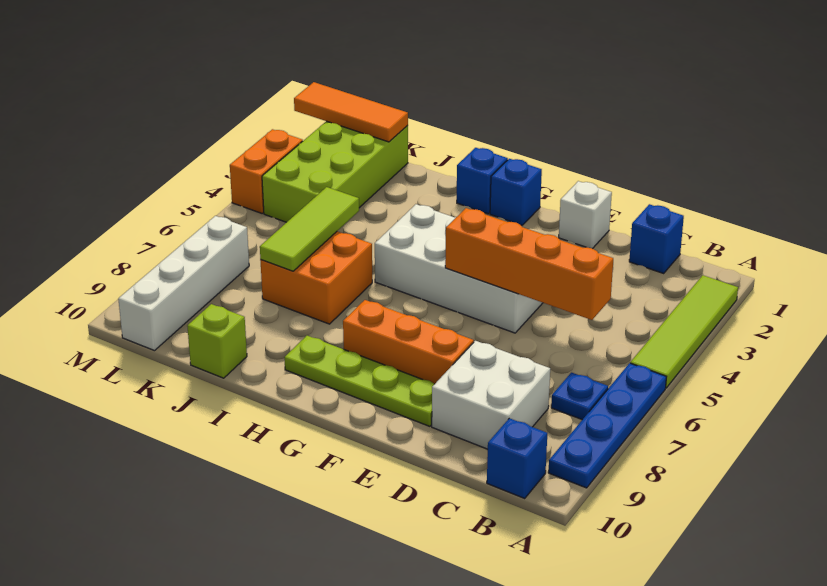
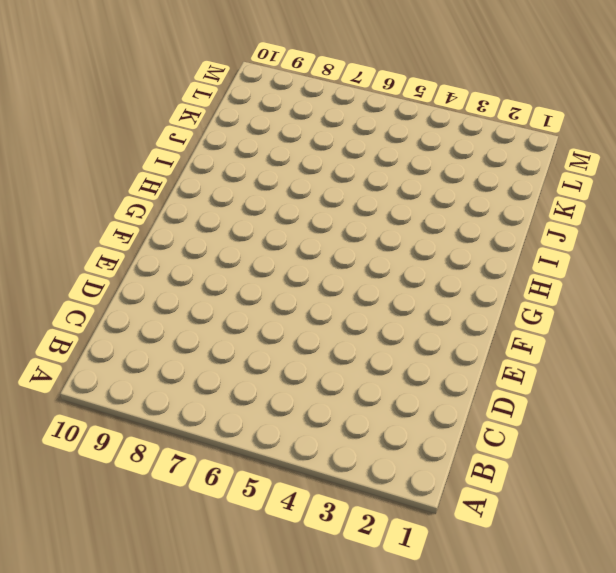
none -> lime 1x4 tile [630,275,738,388]
none -> blue 1x4 plate [548,363,666,488]
none -> blue 1x1 plate [551,373,608,420]

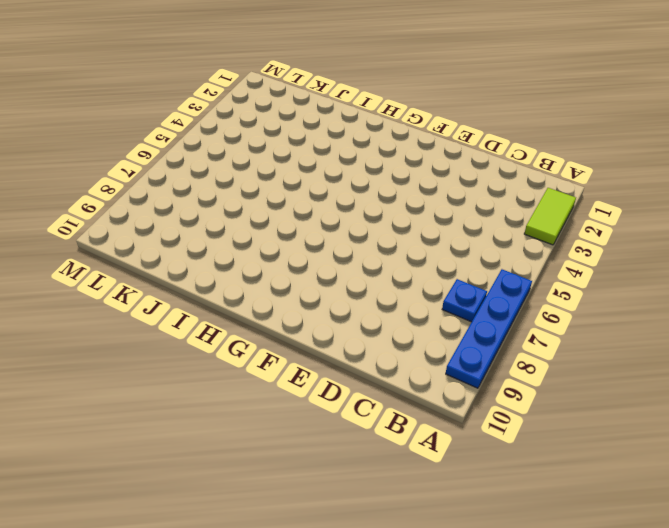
lime 1x2 tile [524,188,576,245] -> lime 1x4 tile [630,275,738,388]
none -> blue 1x1 brick [487,418,547,498]
none -> blue 1x1 brick [629,204,684,273]
none -> white 2x2 brick [432,341,550,449]

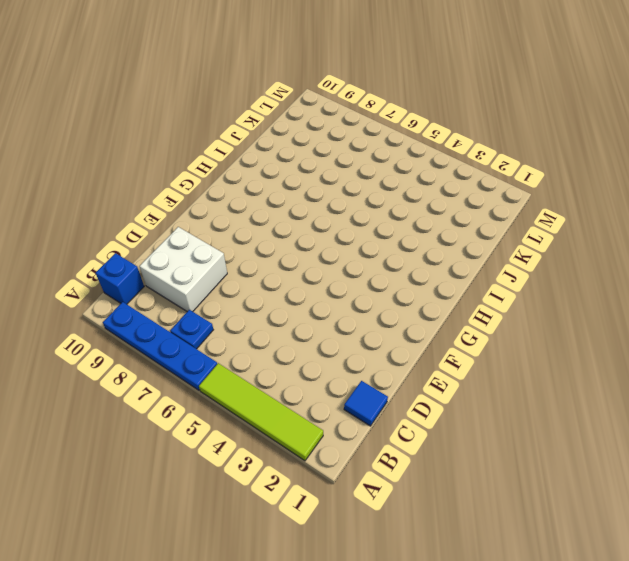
blue 1x1 tile [344,381,388,426] -> blue 1x1 brick [629,204,684,273]
none -> white 1x1 brick [559,181,612,249]
none -> white 2x4 brick [375,204,542,333]
none -> orange 1x3 brick [343,300,474,384]

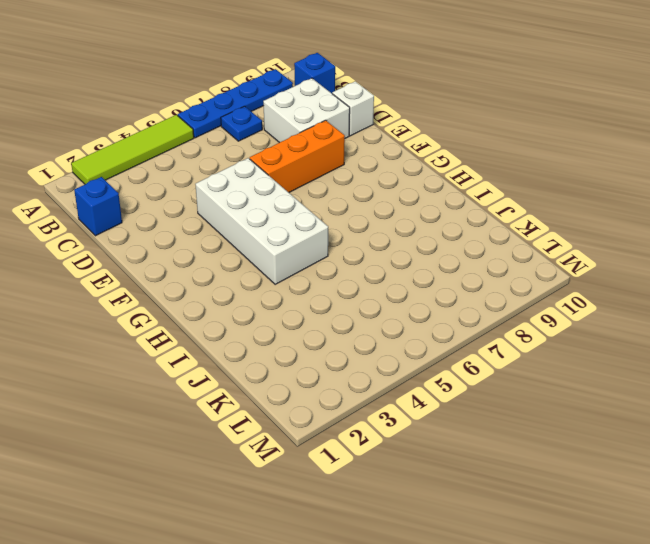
white 1x1 brick [332,81,374,136] -> white 1x1 brick moved to [559,181,612,249]
orange 1x3 brick [250,120,345,192] -> orange 1x3 brick turned to [343,300,474,384]
none -> lime 1x4 plate [284,336,434,426]
none -> blue 1x1 brick [490,159,542,225]
none -> blue 1x1 brick [457,148,508,214]

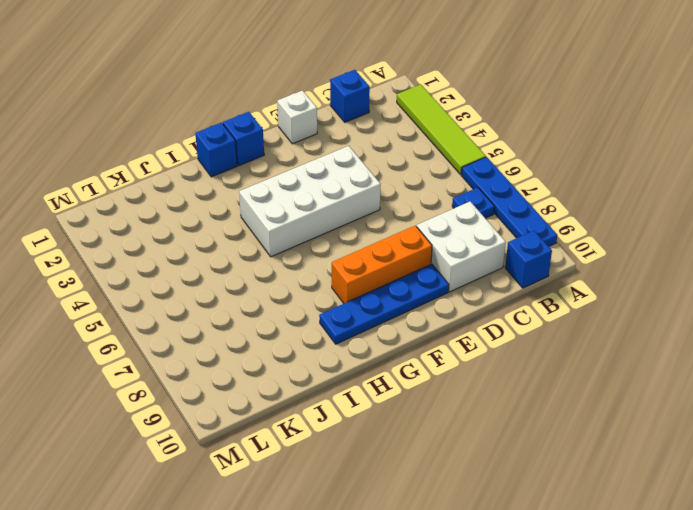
blue 1x4 plate [319,264,449,344] -> lime 1x4 plate [284,336,434,426]
none -> orange 2x2 brick [260,231,372,324]
none -> lime 1x1 brick [187,304,247,378]
none -> lime 2x4 brick [262,121,408,222]

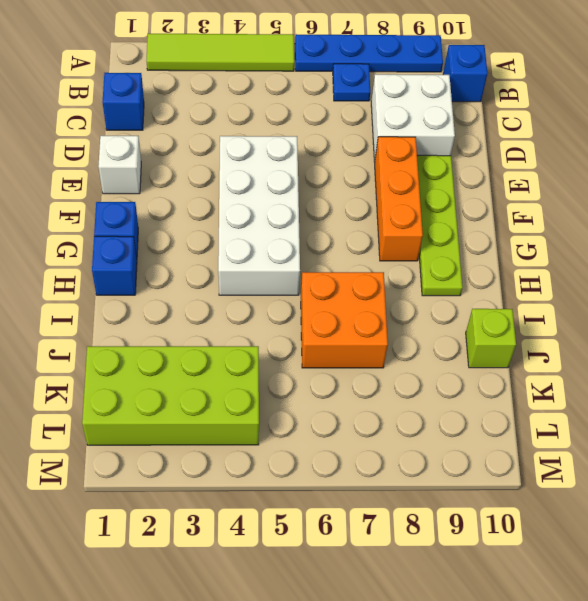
none -> white 1x4 brick [118,216,249,351]
none -> orange 1x2 brick [230,129,303,213]
none -> orange 1x4 brick [445,208,613,320]

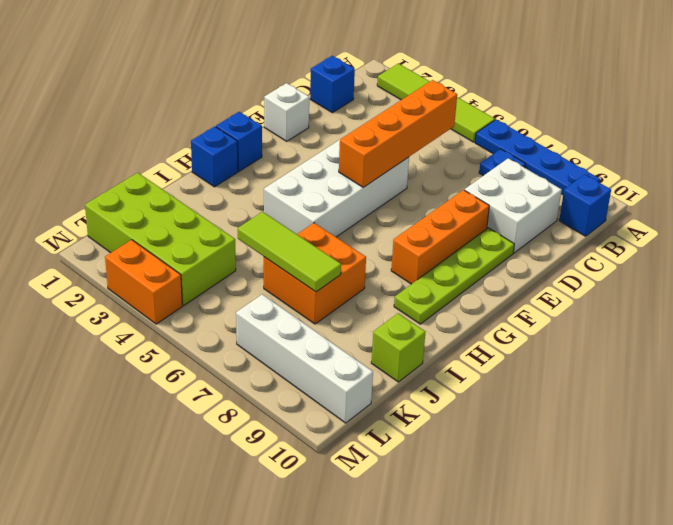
none -> orange 1x3 tile [294,82,408,142]

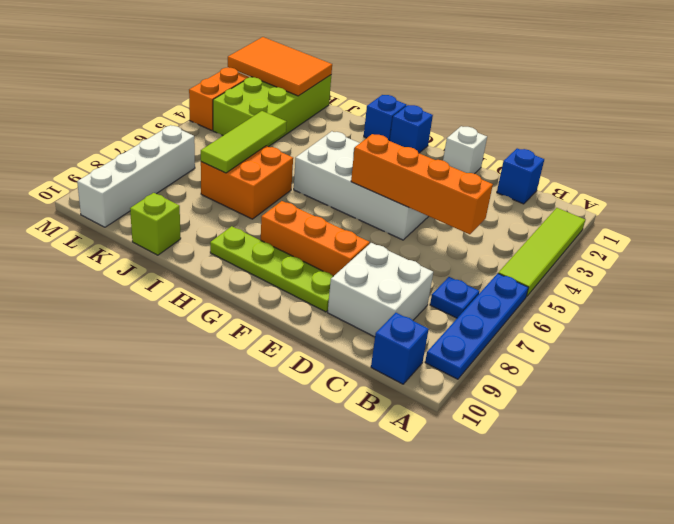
orange 2x3 tile [228,37,332,96] -> orange 1x3 tile [294,82,408,142]

